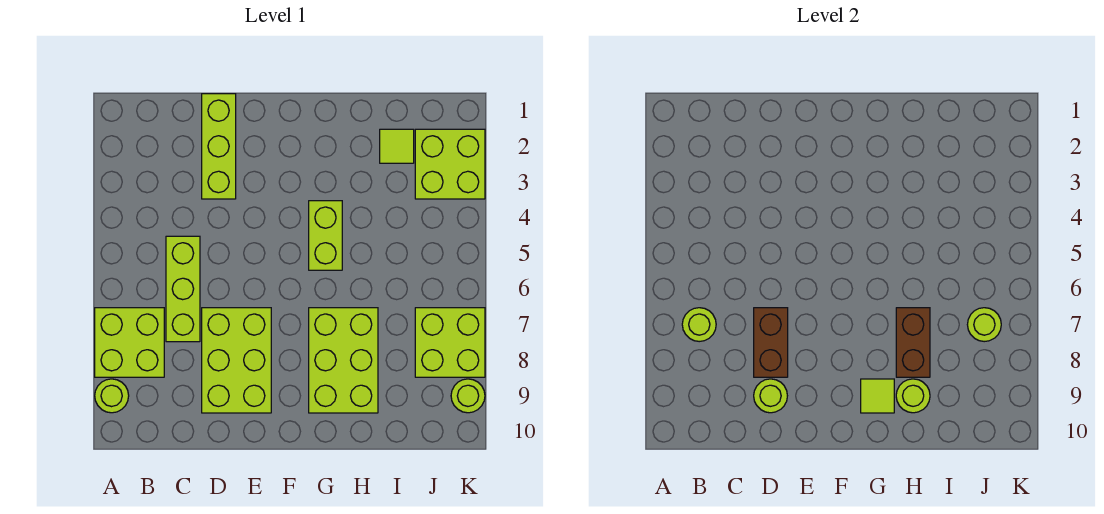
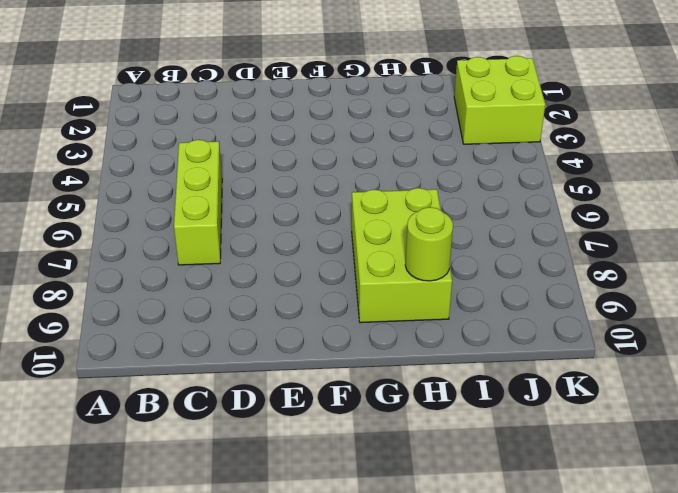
none -> lime 2x2 brick [95,308,164,377]
none -> lime 1x1 round brick [95,379,129,413]
none -> lime 1x3 brick [202,94,236,199]

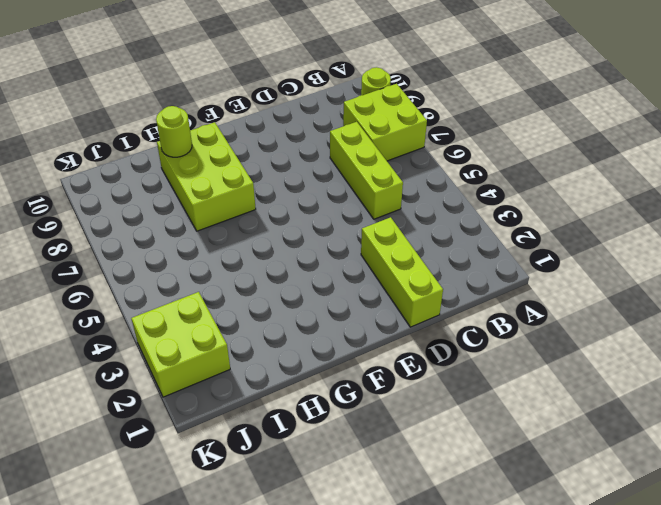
none -> lime 2x3 brick [202,308,271,413]
none -> lime 1x2 brick [309,201,342,270]
none -> lime 1x1 tile [380,129,414,163]

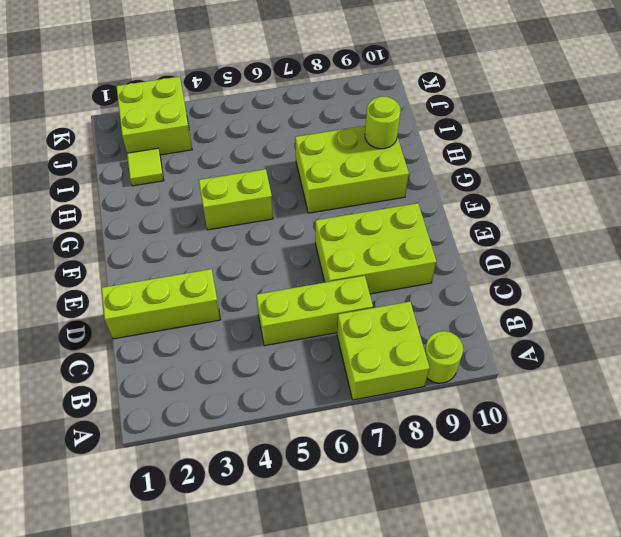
none -> lime 2x2 brick [415,308,485,377]
none -> lime 1x1 round brick [451,379,485,413]
none -> lime 1x1 round brick [682,308,716,342]

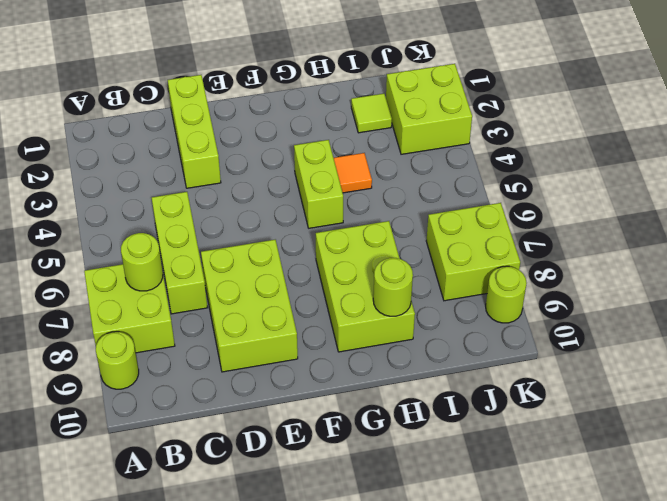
orange 1x1 tile [334,153,372,193] -> none
none -> brown 1x2 brick [754,308,788,377]
none -> lime 1x1 round brick [754,379,787,413]
none -> lime 1x1 tile [861,379,894,413]

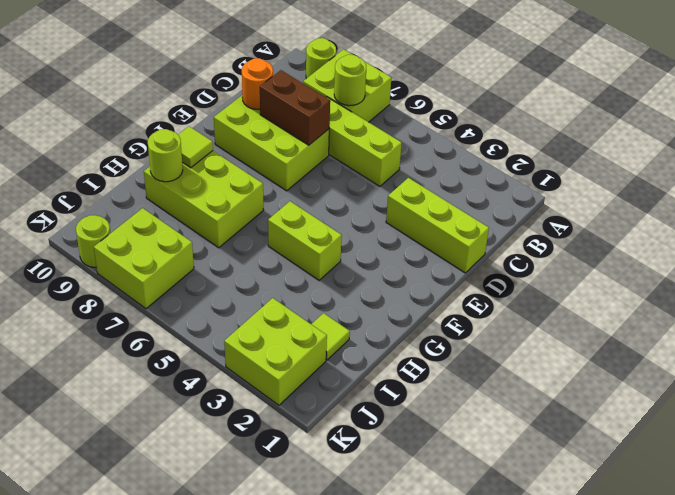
orange 1x1 round brick [242,58,273,109] -> lime 1x1 round brick [754,379,787,413]
none -> brown 1x2 brick [896,308,930,377]
none -> lime 1x1 round brick [967,308,1001,342]

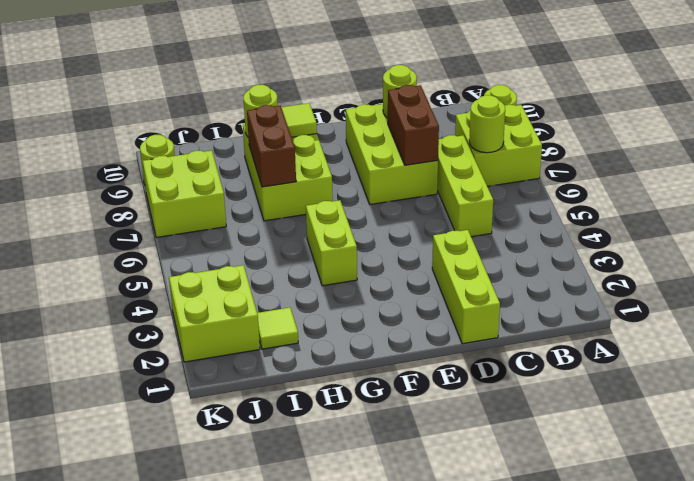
none -> lime 1x1 round brick [967,308,1001,342]

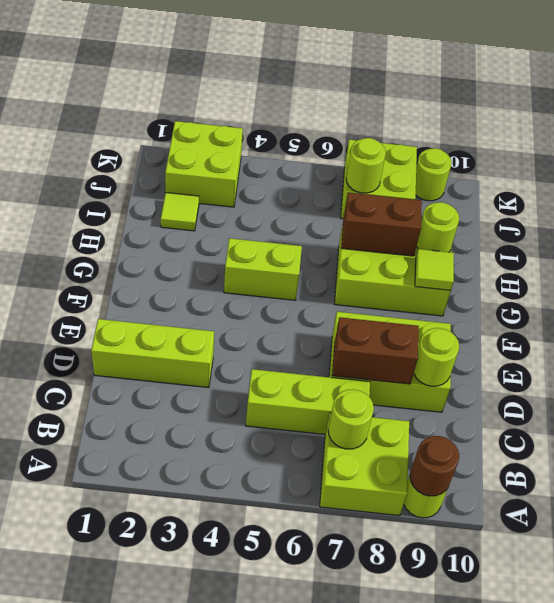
brown 1x1 round brick [410,436,459,496] -> none

